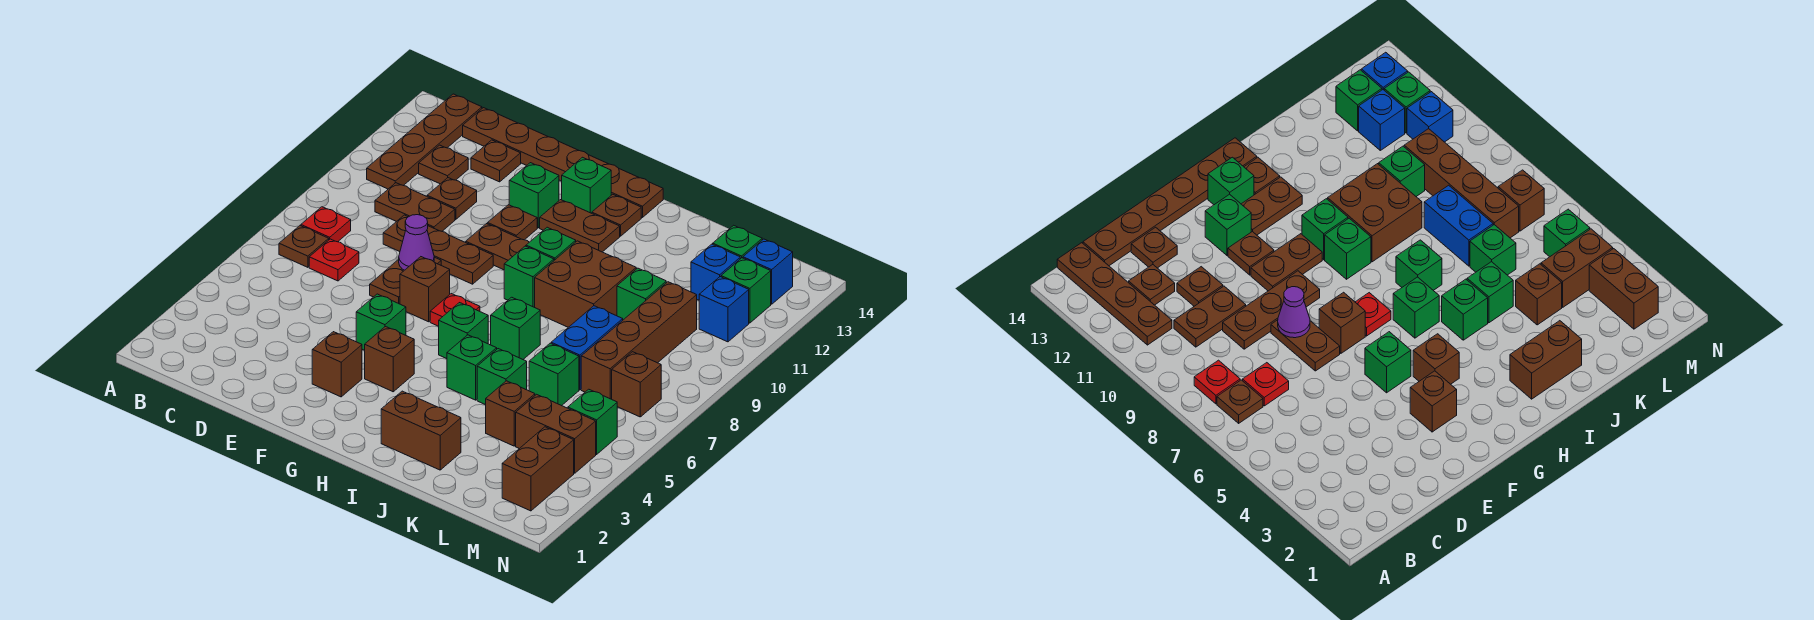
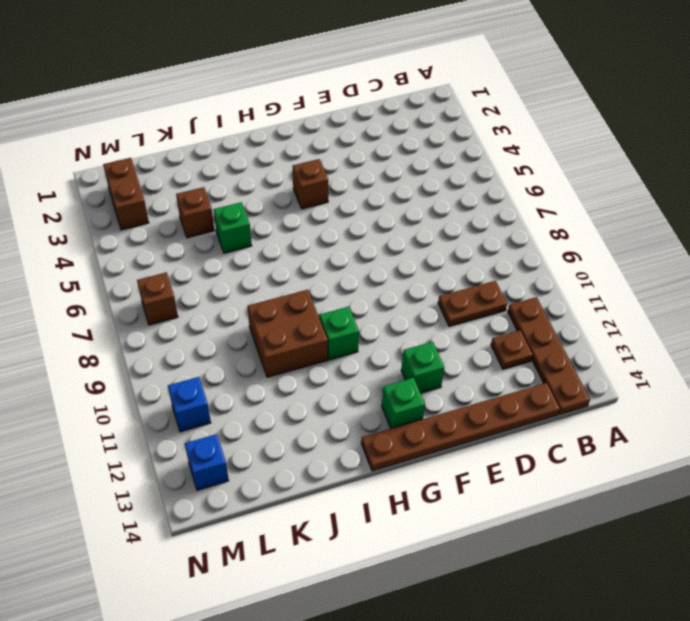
none -> brown 1x1 plate [279,226,329,267]
none -> red 1x1 plate [301,207,351,242]
none -> red 1x1 plate [309,239,359,281]
none -> brown 1x3 plate [383,215,493,284]

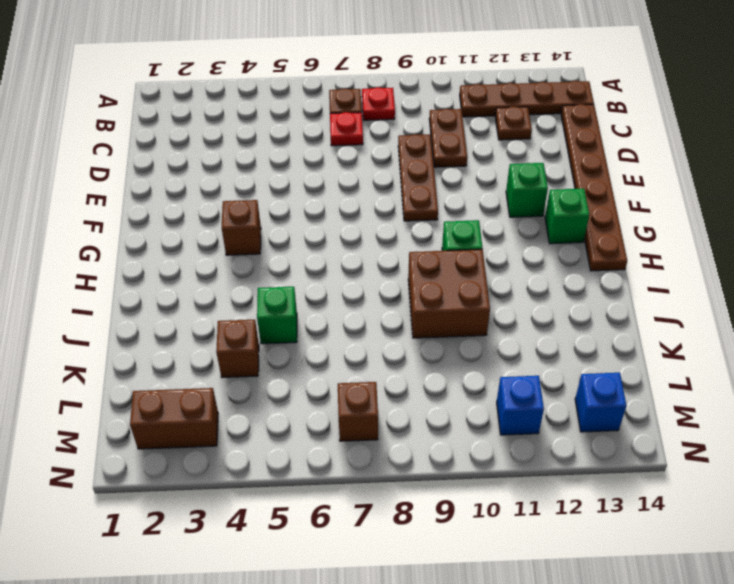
none -> brown 1x1 plate [427,178,477,219]
none -> brown 1x1 plate [471,140,521,182]
none -> brown 1x2 plate [370,257,441,304]
none -> brown 1x1 brick [312,332,362,397]

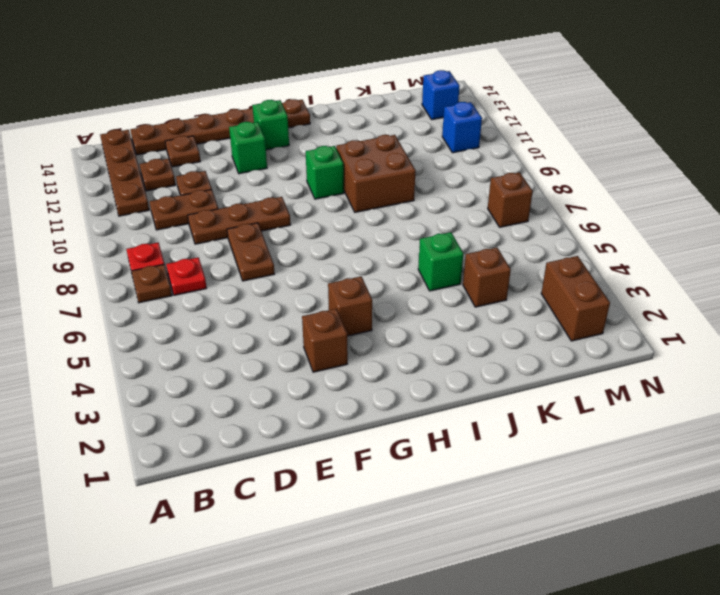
none -> green 1x1 brick [356,294,406,350]
none -> brown 1x1 brick [400,257,450,322]
none -> brown 1x2 plate [466,224,529,270]
none -> brown 1x1 plate [488,205,537,240]

